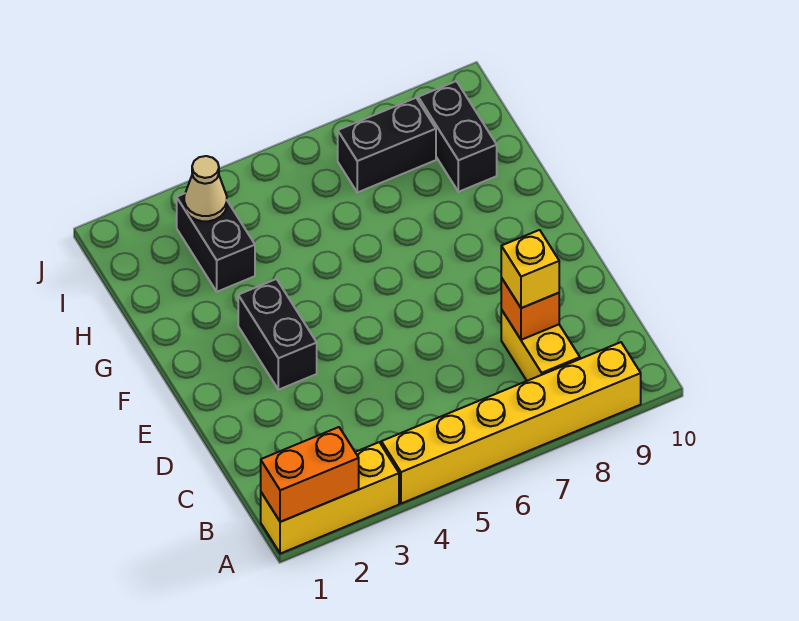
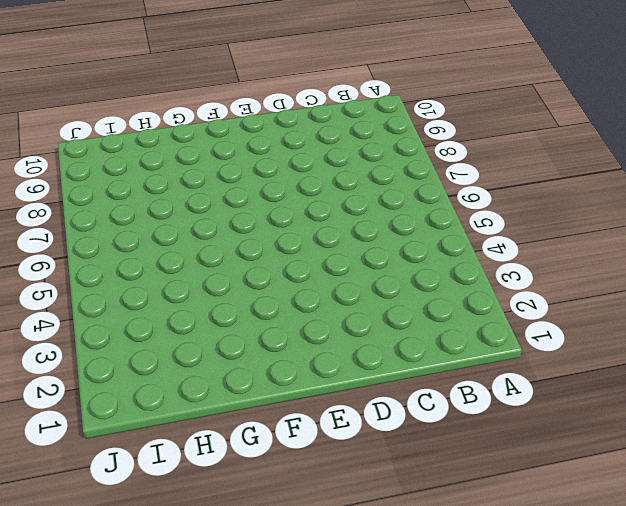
none -> yellow 1x3 brick [261,442,399,554]
none -> yellow 1x6 brick [381,342,641,504]

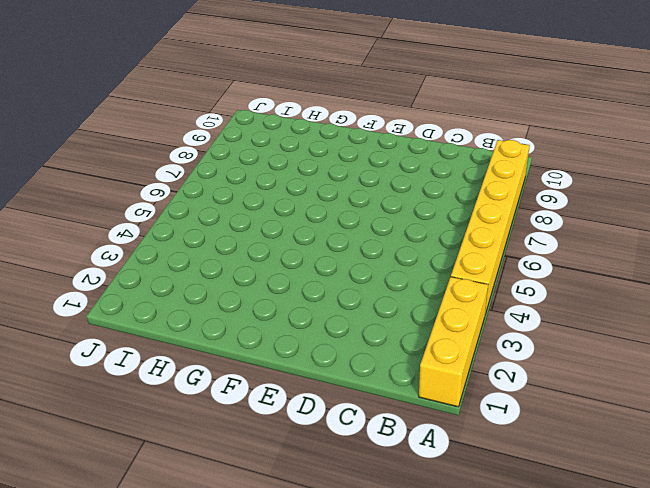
none -> yellow 1x2 brick [501,310,580,381]
none -> black 1x2 brick [238,279,317,390]

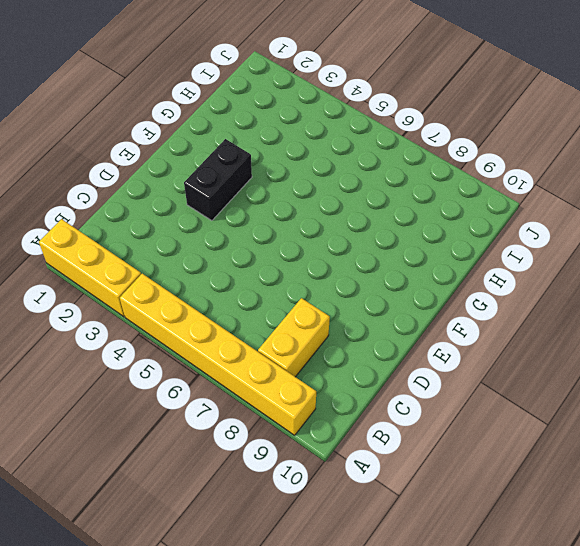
none -> black 1x2 brick [177,194,255,292]
none -> black 1x2 brick [418,81,497,192]

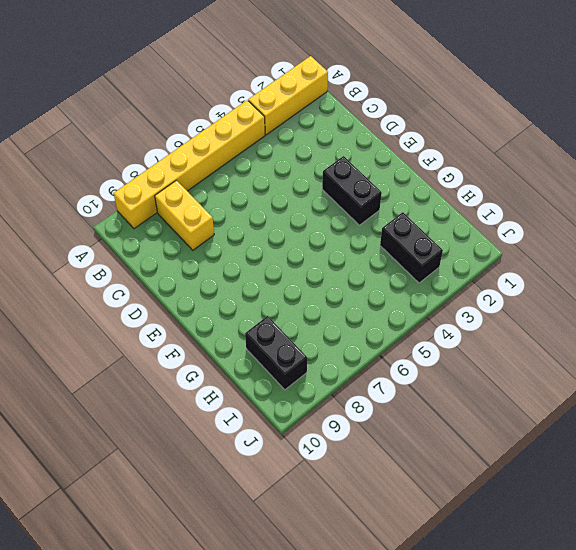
none -> black 1x2 brick [338,98,436,192]
none -> orange 1x2 brick [261,427,359,522]

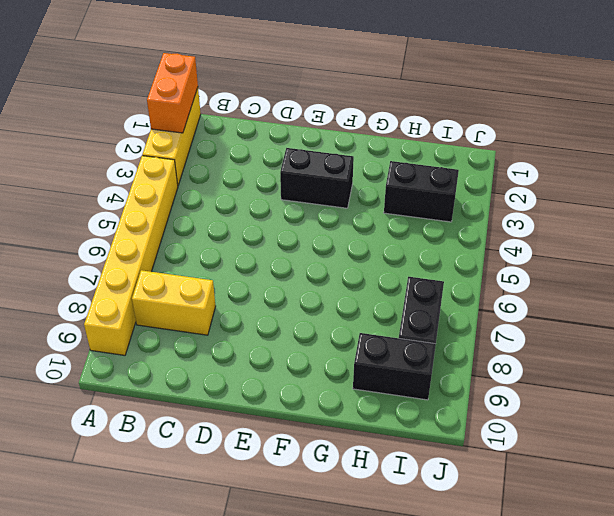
none -> orange 1x1 brick [501,278,559,340]
none -> tan 1x1 cone [184,156,227,221]

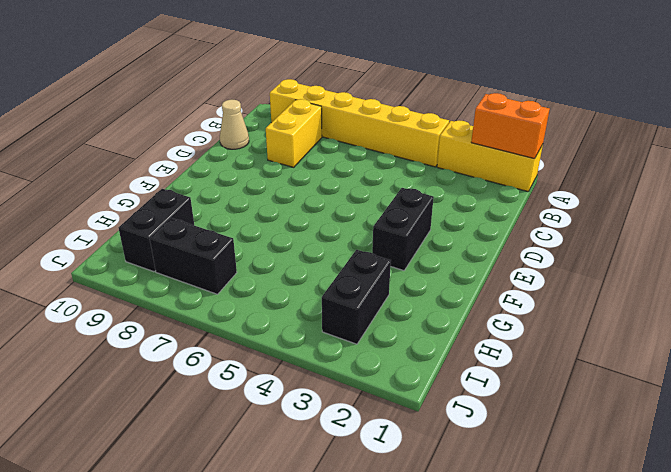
tan 1x1 cone [220,100,249,149] -> tan 1x1 cone moved to [184,156,227,221]
none -> orange 1x1 brick [501,278,559,340]
none -> yellow 1x1 brick [501,230,559,308]

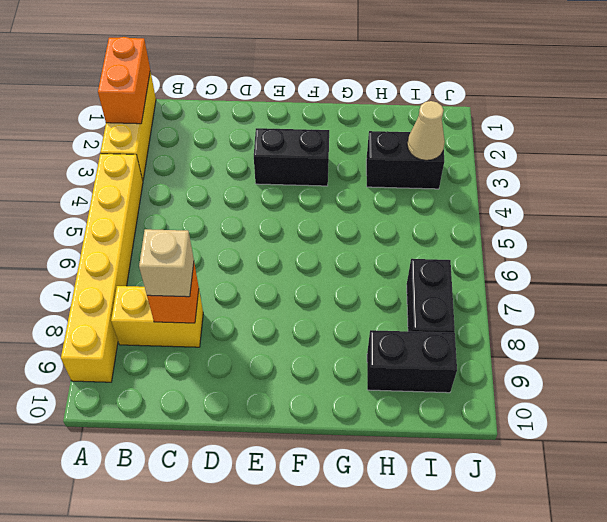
tan 1x1 brick [139,229,194,297] -> yellow 1x1 brick [501,230,559,308]

